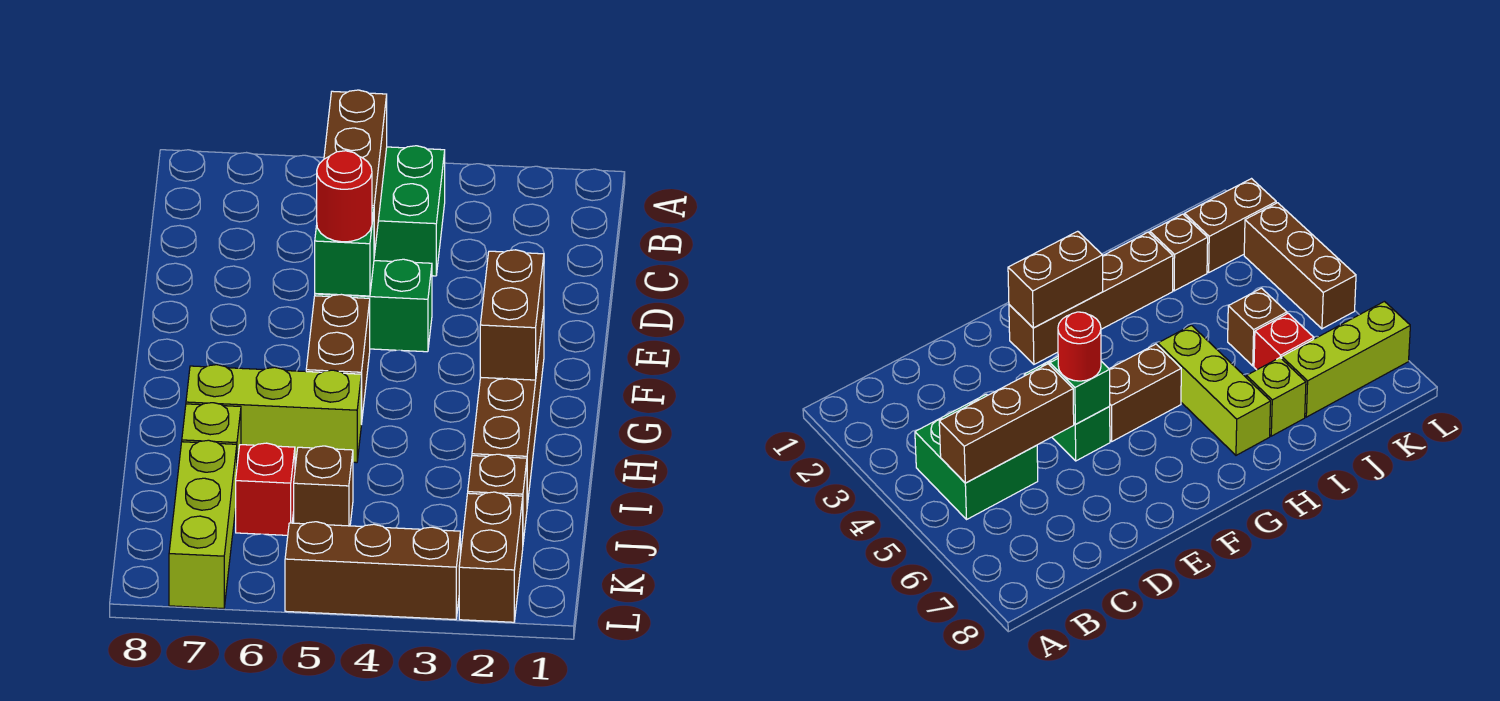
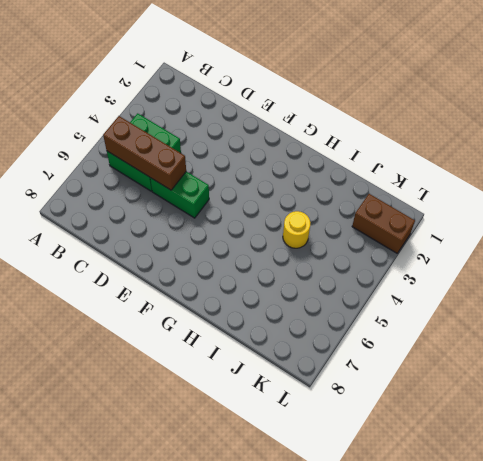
green 1x2 brick [150,172,209,218] -> green 1x2 brick turned to [315,259,432,352]
yellow 1x1 round brick [283,211,310,248] -> none
none -> brown 1x4 brick [472,310,544,505]
none -> brown 1x2 brick [306,294,370,424]
none -> lime 1x3 brick [186,365,361,463]

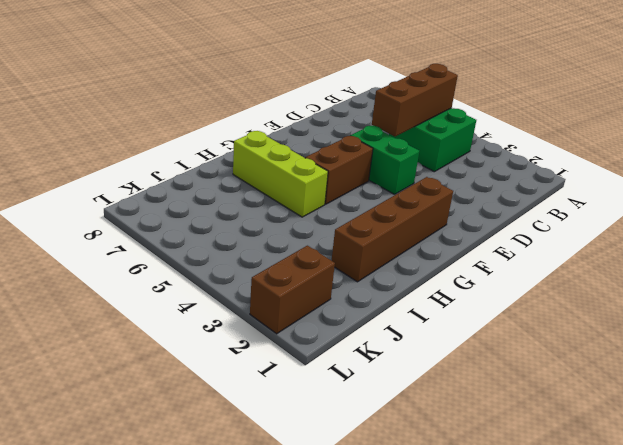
none -> lime 1x1 brick [182,403,241,463]
none -> brown 1x1 brick [468,454,527,542]
none -> brown 1x1 brick [294,446,353,526]

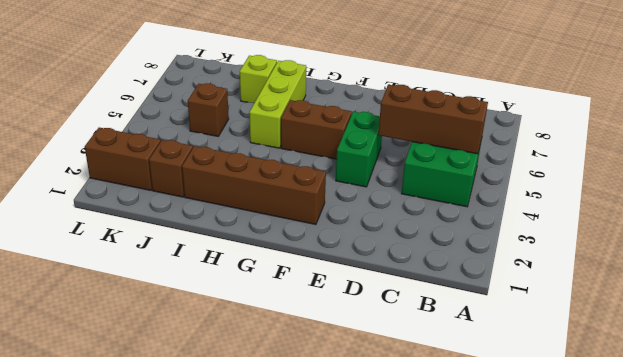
none -> red 1x1 brick [236,443,295,535]
none -> lime 1x3 brick [169,440,237,609]
none -> brown 1x3 brick [285,522,460,620]

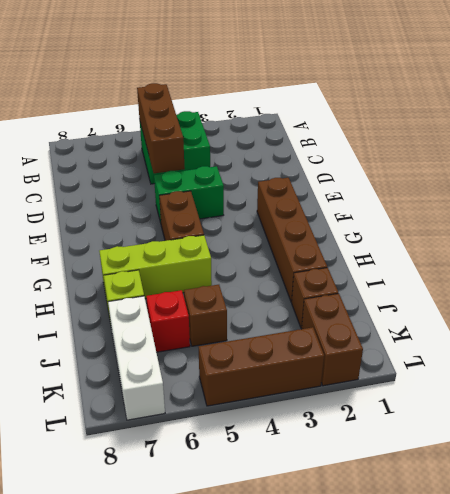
white 1x3 brick [108,296,165,420] -> lime 1x3 brick [169,440,237,609]
none -> green 1x1 brick [315,208,374,296]
none -> brown 1x2 brick [480,250,544,380]
none -> red 1x1 round brick [317,151,372,242]

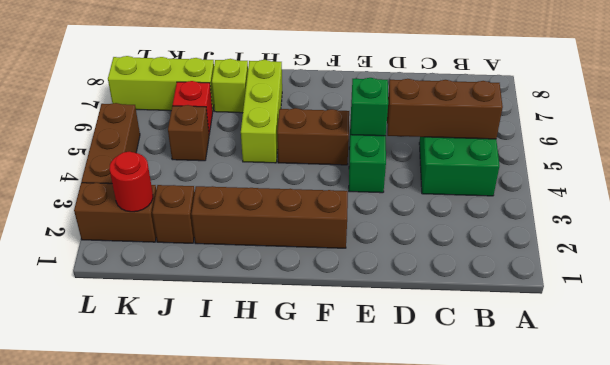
red 1x1 round brick [109,151,153,212] -> red 1x1 round brick moved to [317,151,372,242]
none -> brown 1x2 brick [480,250,544,380]

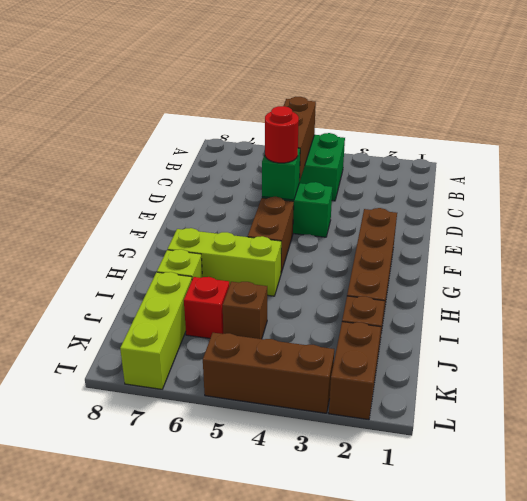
none -> brown 1x2 brick [480,250,544,380]

